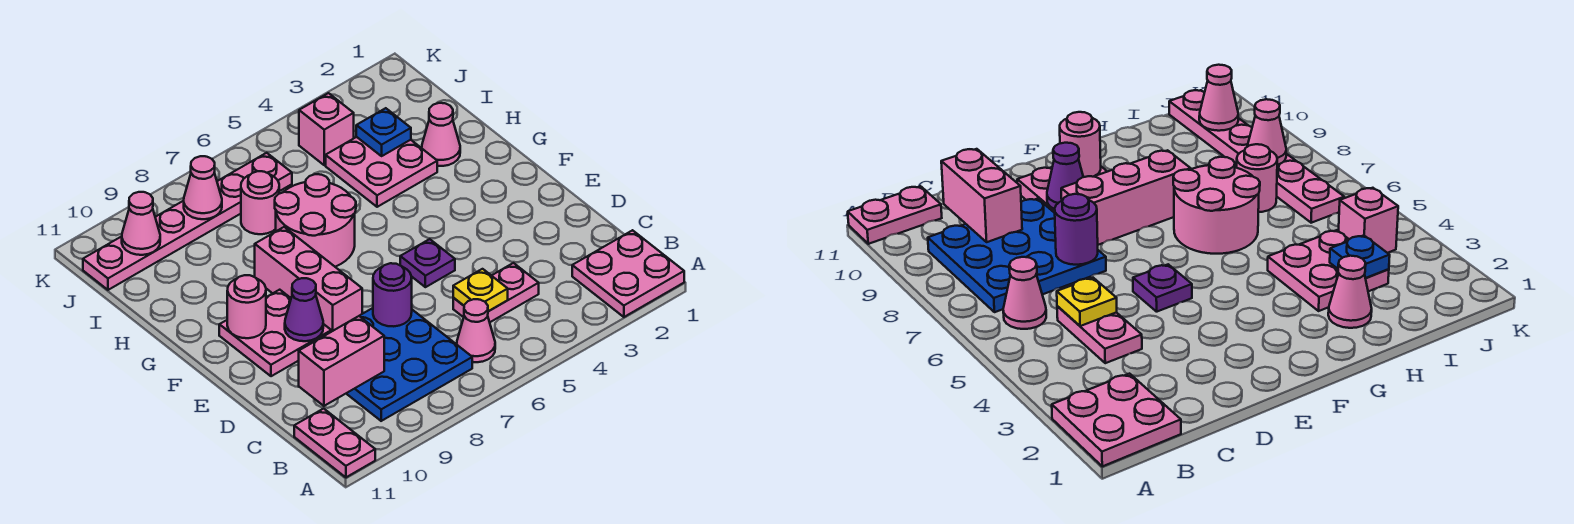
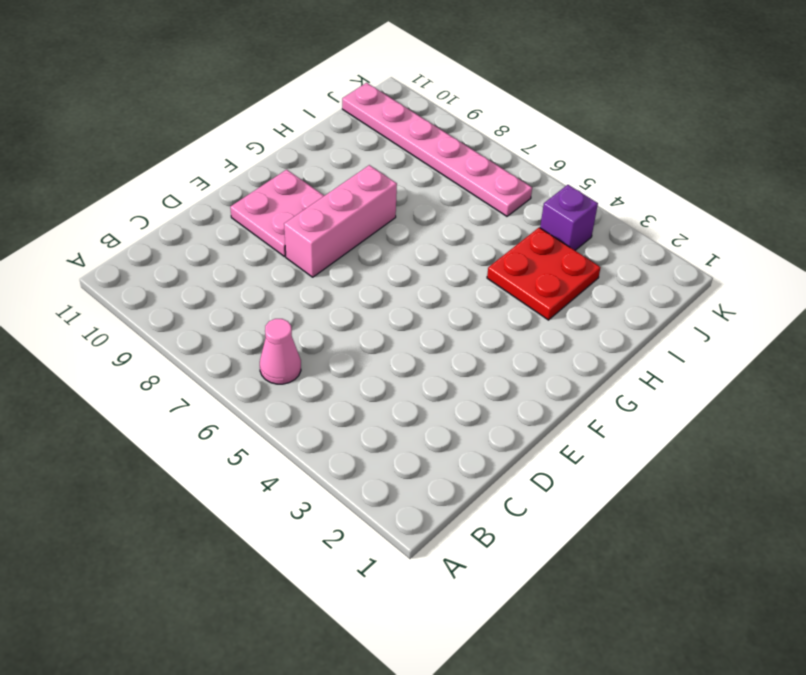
red 2x2 plate [487,228,601,320] -> pink 2x2 plate [326,137,437,207]
purple 1x1 brick [540,185,598,250] -> pink 1x1 brick [299,93,354,165]
none -> pink 2x2 plate [572,230,684,317]
none -> pink 1x2 plate [294,409,375,477]
none -> blue 3x3 plate [346,308,472,421]

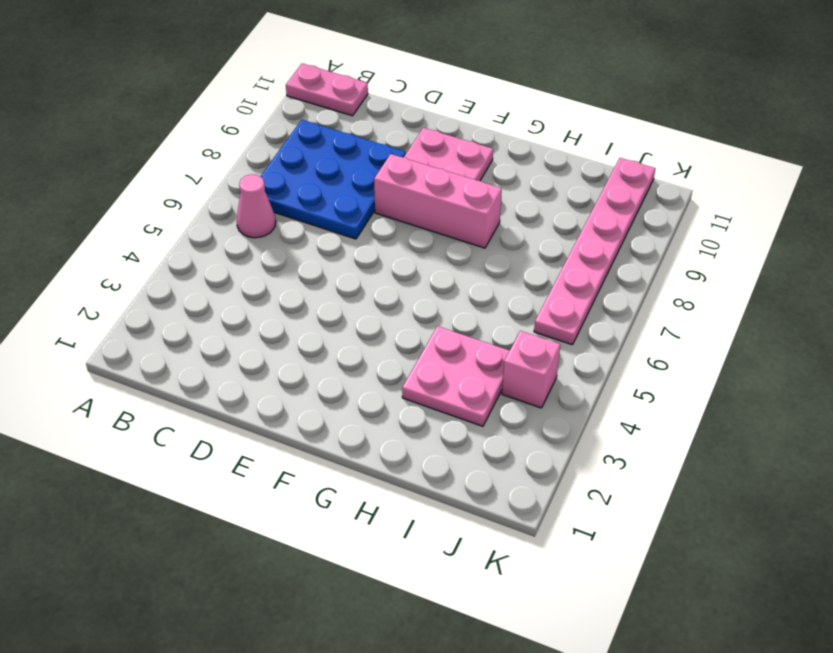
none -> pink 2x2 plate [572,230,684,317]
none -> pink 1x2 plate [453,263,539,322]
none -> purple 1x1 plate [400,239,455,287]

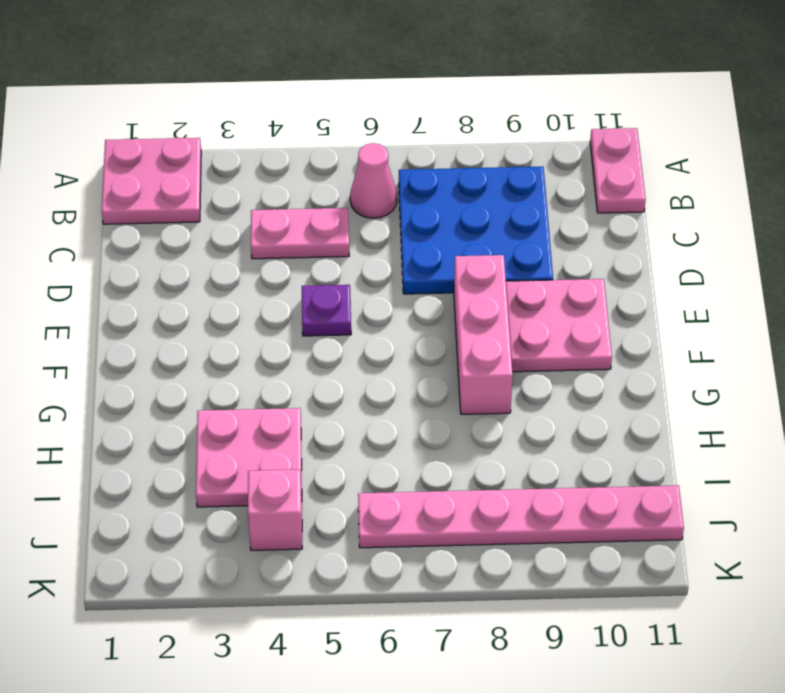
none -> pink 2x2 round brick [275,174,356,267]
none -> pink 1x1 cone [422,103,460,166]
none -> pink 1x1 round brick [241,171,279,234]

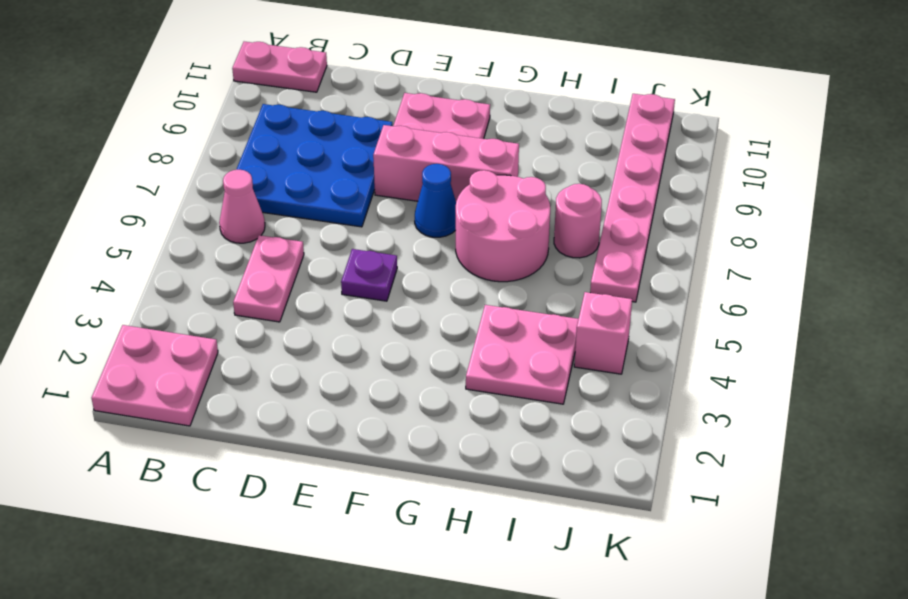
blue 1x1 cone [415,164,456,237] -> none
none -> pink 1x1 cone [422,103,460,166]
none -> yellow 1x1 plate [453,269,508,311]
none -> pink 1x2 brick [299,316,384,406]

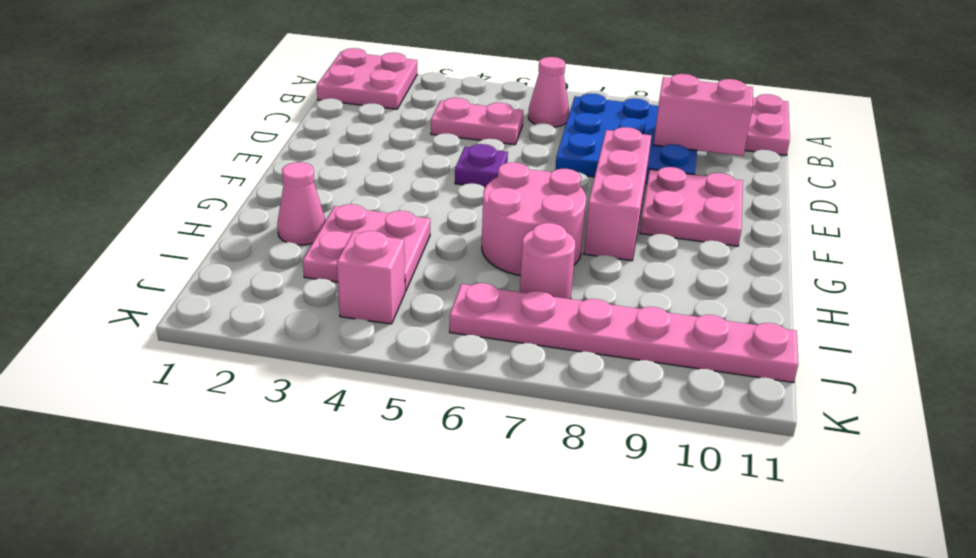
none -> yellow 1x1 plate [453,269,508,311]
none -> purple 1x1 round brick [373,263,412,326]
none -> purple 1x1 cone [285,278,323,341]

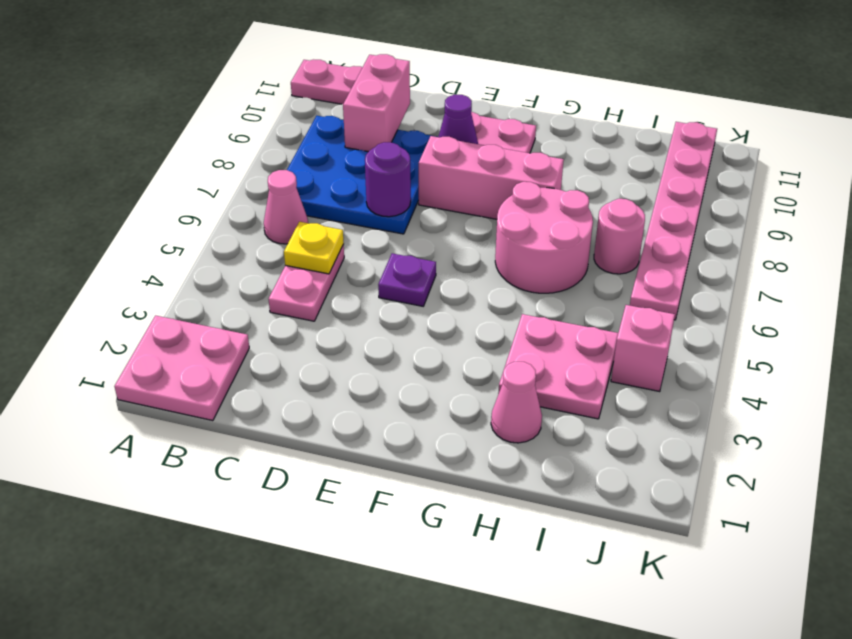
none -> pink 1x1 round brick [227,275,266,338]
none -> blue 1x1 plate [356,108,411,156]
none -> pink 1x1 cone [184,156,222,219]

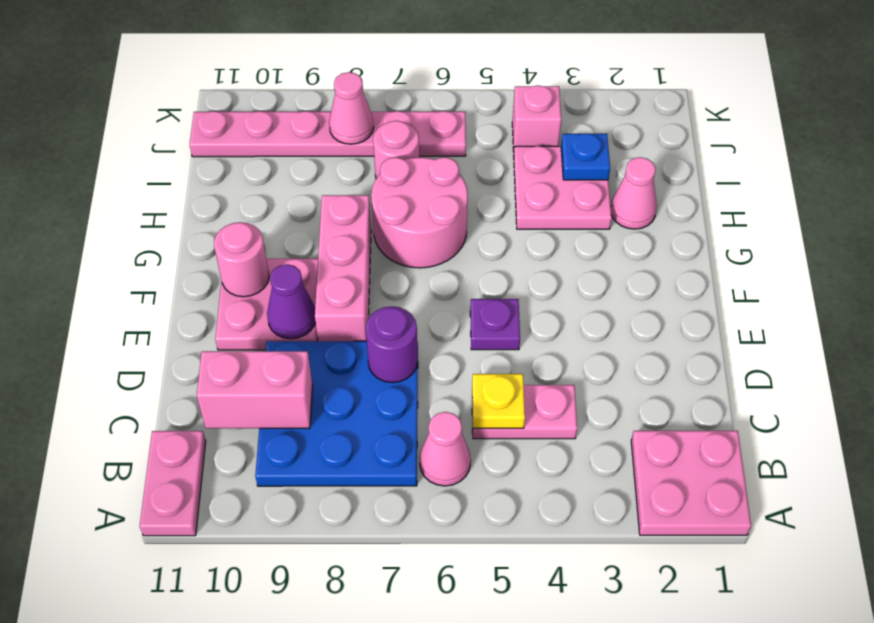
none -> pink 1x1 cone [122,192,160,255]

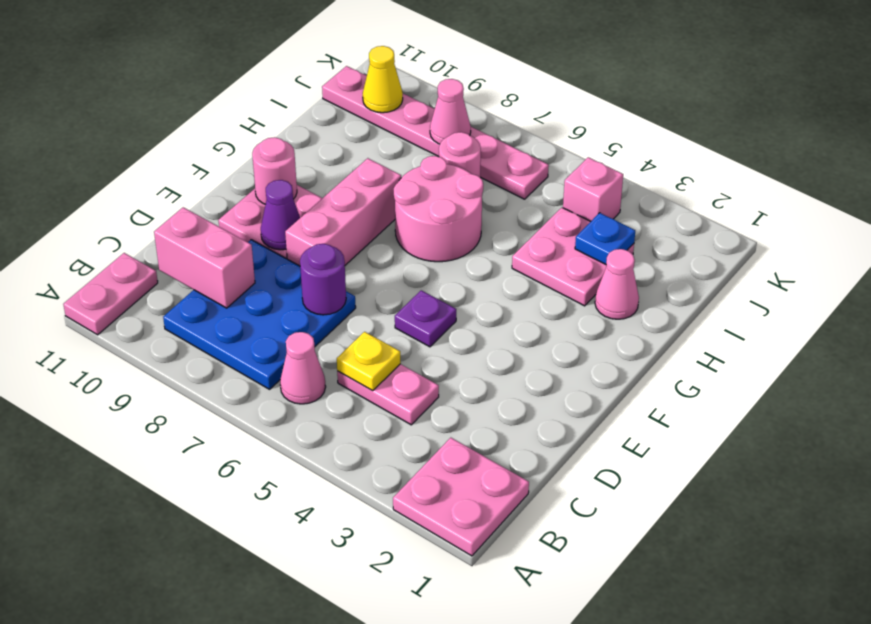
yellow 1x1 cone [363,46,403,113] -> pink 1x1 cone [122,192,160,255]

